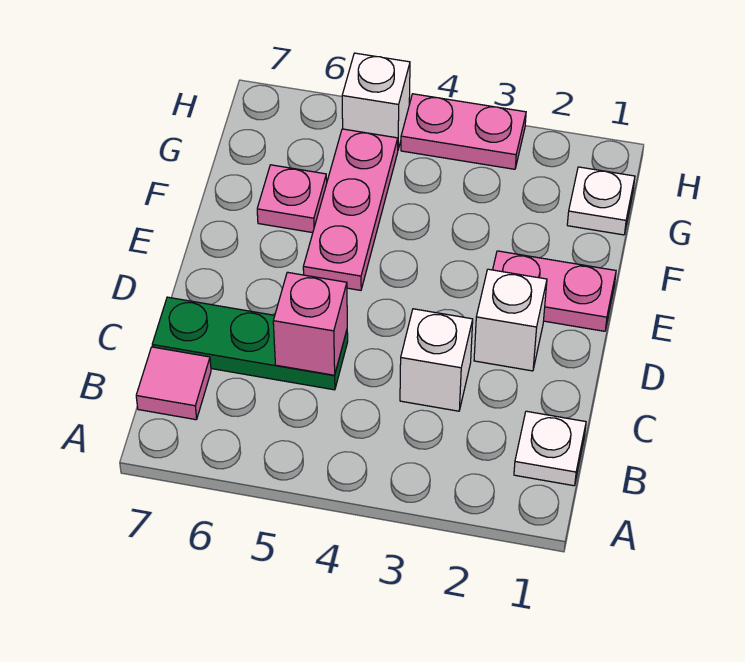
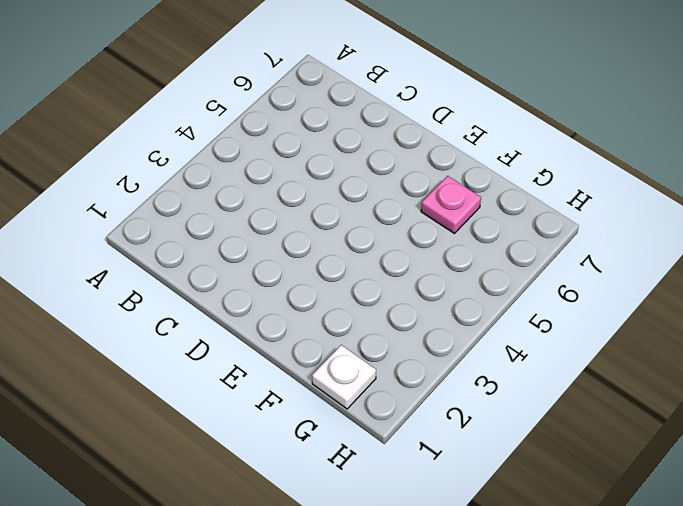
none -> white 1x1 plate [514,411,586,486]
none -> pink 1x1 tile [136,347,211,420]
none -> white 1x1 brick [400,309,473,411]

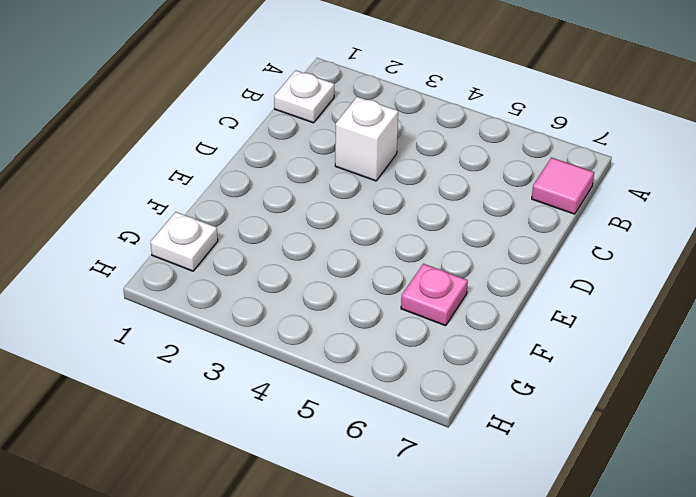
none -> green 1x3 plate [152,297,348,390]
none -> white 1x1 brick [474,269,547,371]
none -> pink 1x2 plate [493,251,616,331]

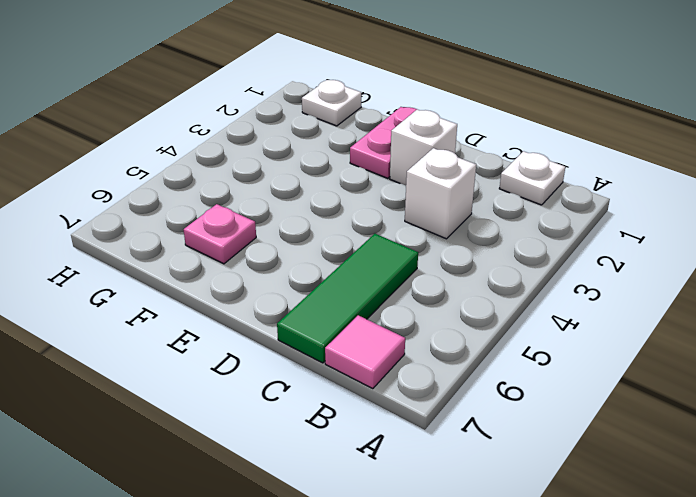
green 1x3 tile [277,234,418,363] -> green 1x3 plate [152,297,348,390]
none -> pink 1x3 plate [303,129,398,290]
none -> pink 1x2 plate [401,94,526,169]
none -> white 1x1 brick [342,53,410,149]

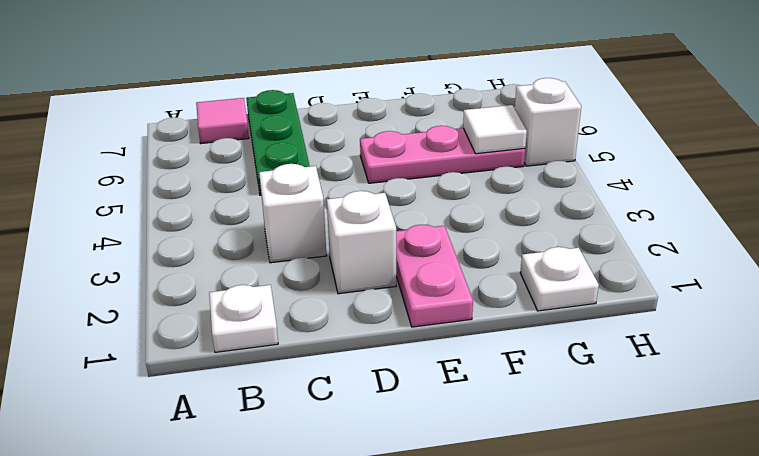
white 1x1 tile [463,105,527,154] -> none
none -> pink 1x1 plate [257,165,327,233]
none -> pink 1x2 plate [401,94,526,169]
none -> pink 1x1 brick [273,272,347,375]

